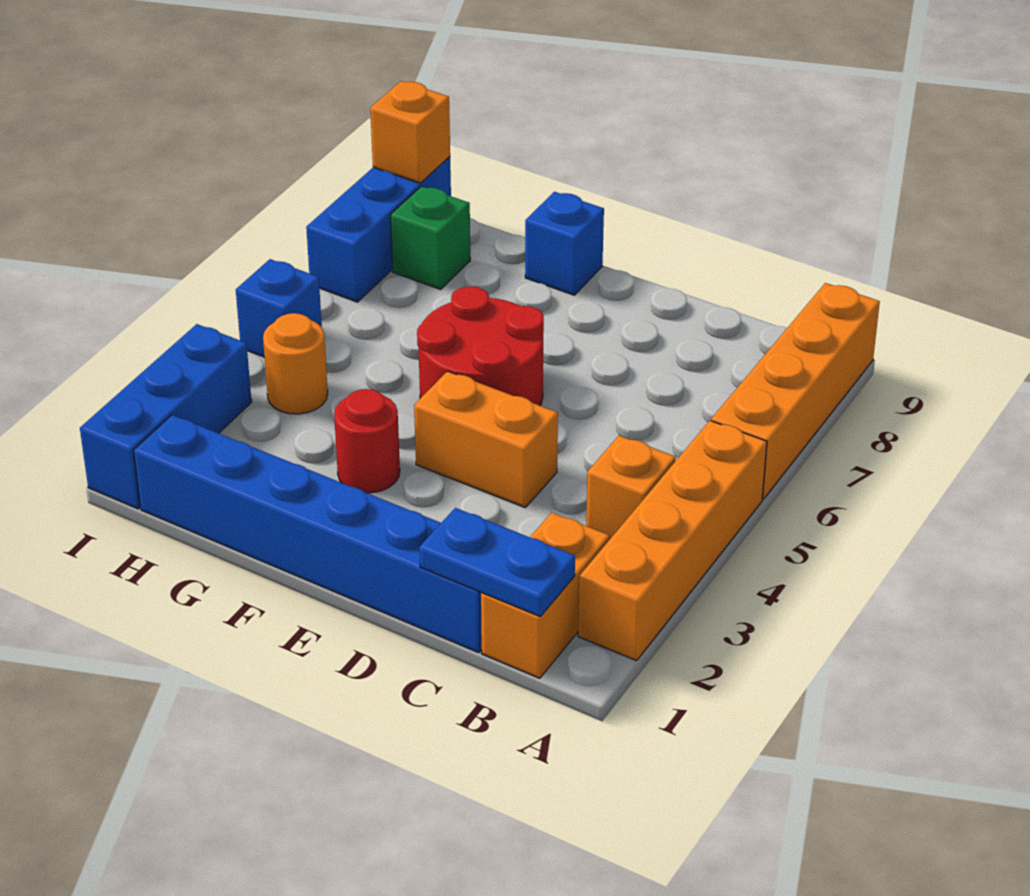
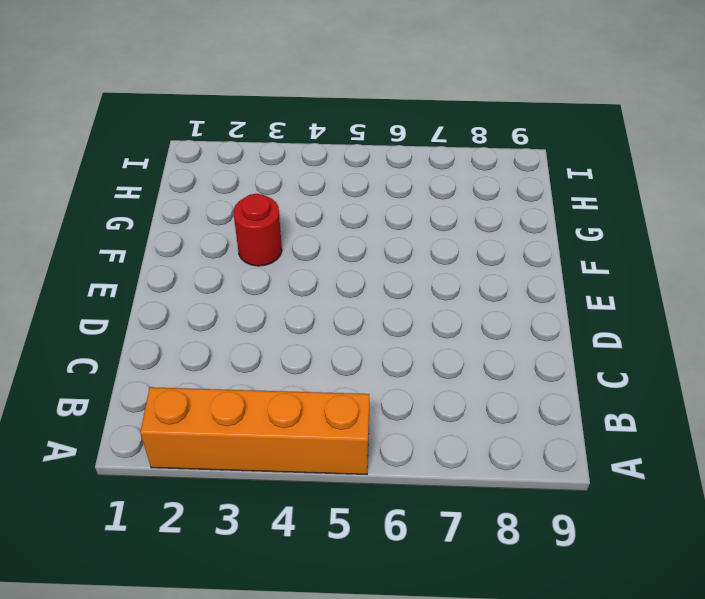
none -> orange 1x4 brick [711,283,880,499]
none -> orange 1x2 brick [481,513,610,678]
none -> orange 1x1 brick [586,436,676,540]

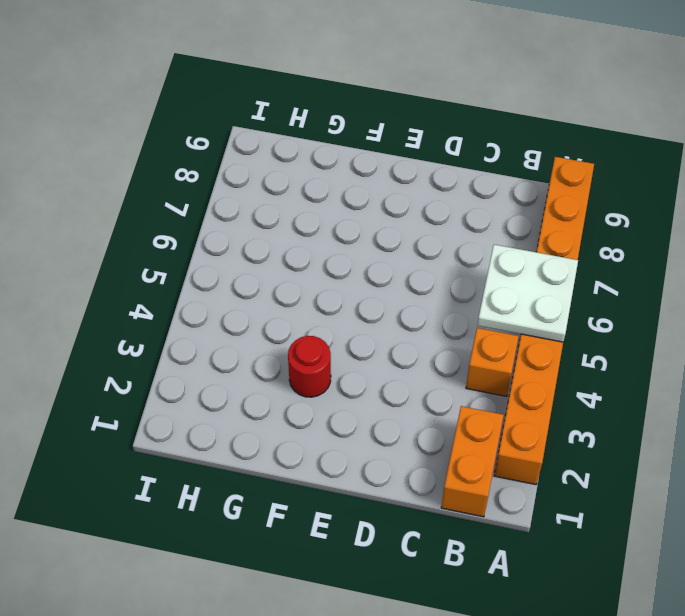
white 2x2 plate [477,245,578,342] -> none
none -> blue 1x6 brick [134,415,482,652]
none -> orange 1x2 brick [414,371,558,508]
none -> red 2x2 round brick [417,286,544,406]

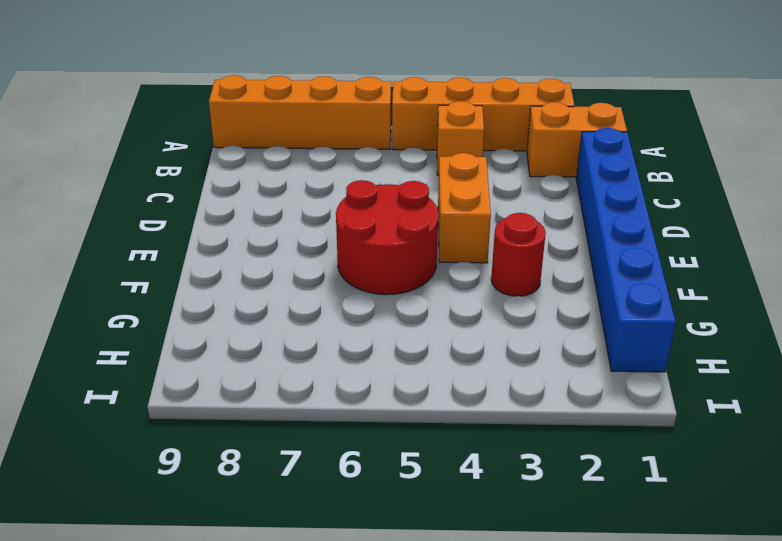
none -> blue 1x1 brick [525,192,604,295]
none -> orange 1x1 round brick [263,313,328,414]
none -> green 1x1 brick [391,186,470,289]

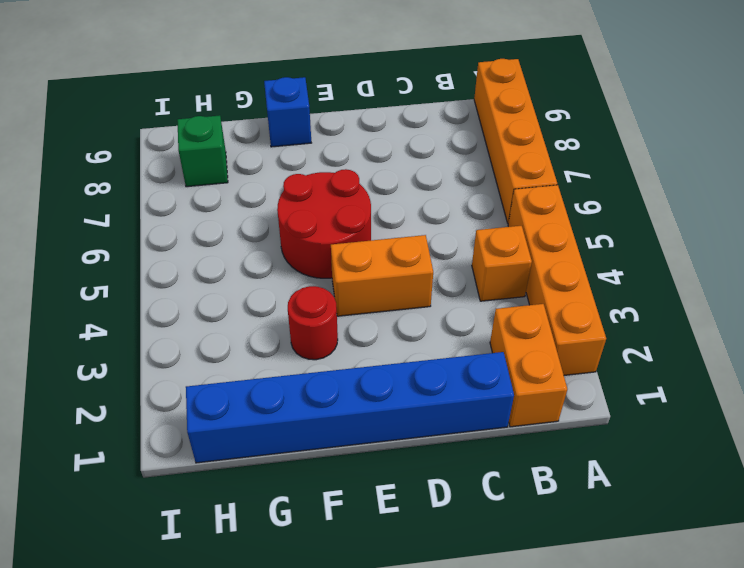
none -> orange 1x1 round brick [263,313,328,414]
none -> blue 1x3 brick [80,324,252,509]
none -> blue 1x1 brick [236,259,322,357]

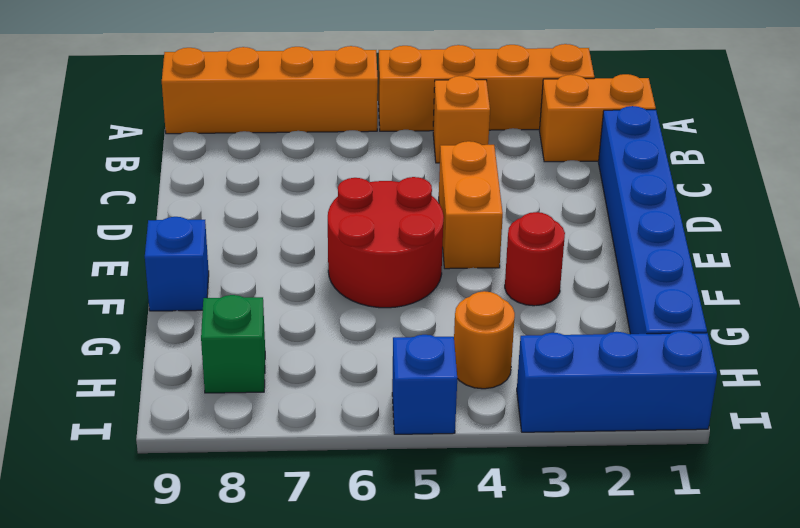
none -> blue 1x3 brick [306,157,451,302]
none -> blue 1x2 plate [419,508,575,616]
none -> orange 1x1 brick [370,81,450,183]

